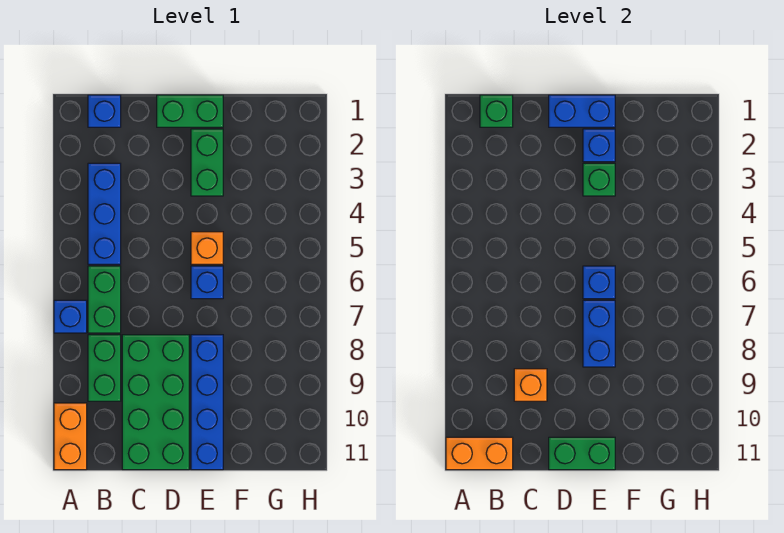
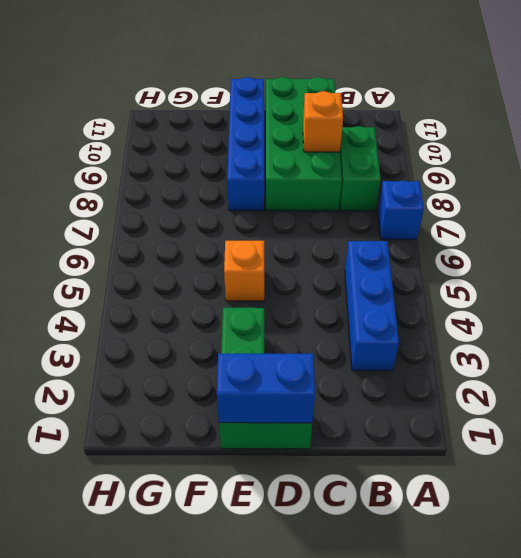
none -> orange 1x2 brick [54,403,87,470]
none -> blue 1x1 brick [88,95,121,127]
none -> green 1x2 brick [88,266,121,333]

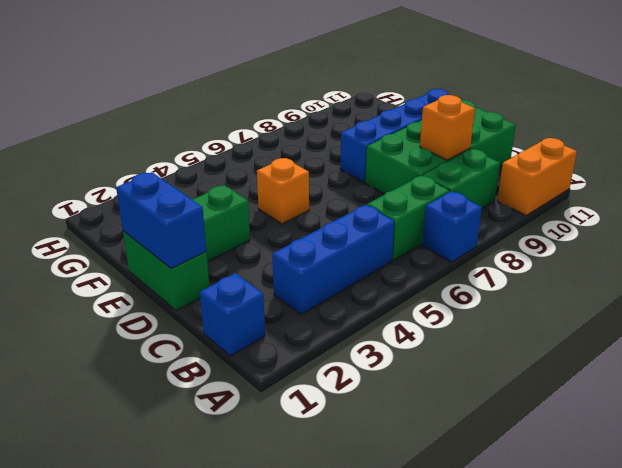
none -> blue 1x1 brick [191,266,223,299]
none -> orange 1x2 brick [446,437,513,470]
none -> green 1x1 brick [480,95,513,127]

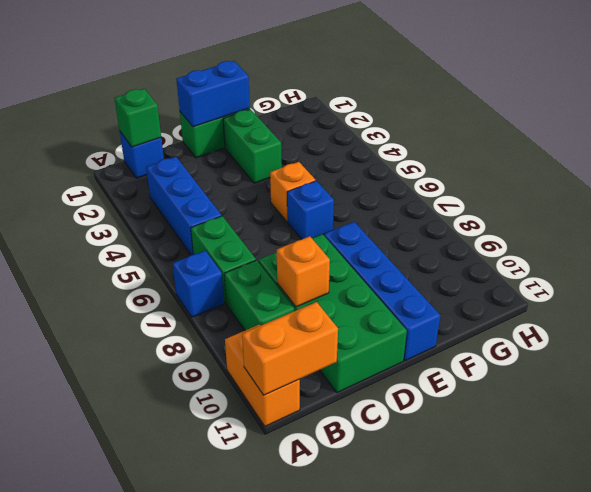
none -> green 1x2 brick [549,437,615,470]
none -> blue 1x1 brick [583,129,615,162]
none -> green 1x1 brick [583,163,615,196]

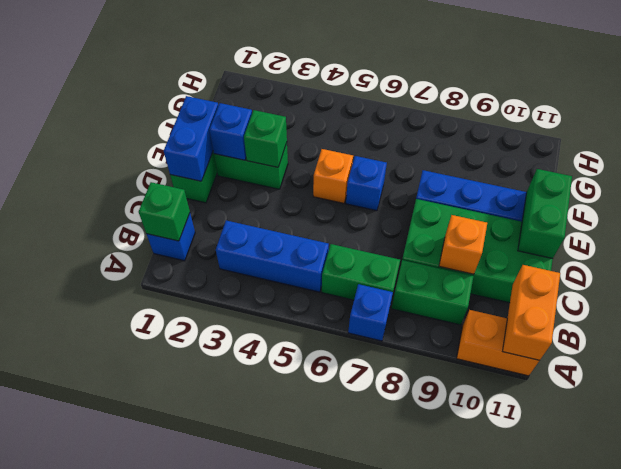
none -> blue 1x1 brick [583,266,615,299]
none -> blue 1x2 brick [583,300,615,367]

